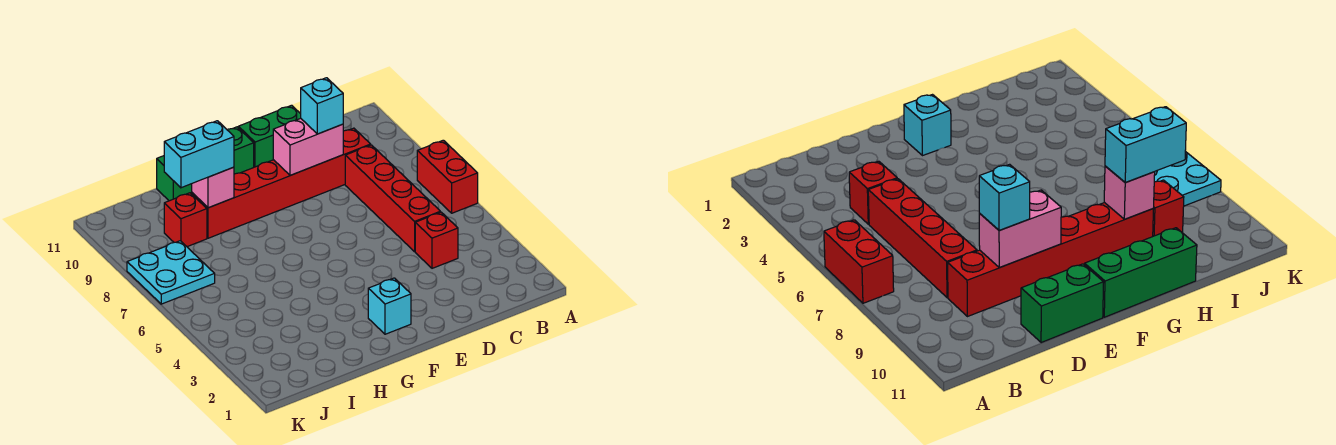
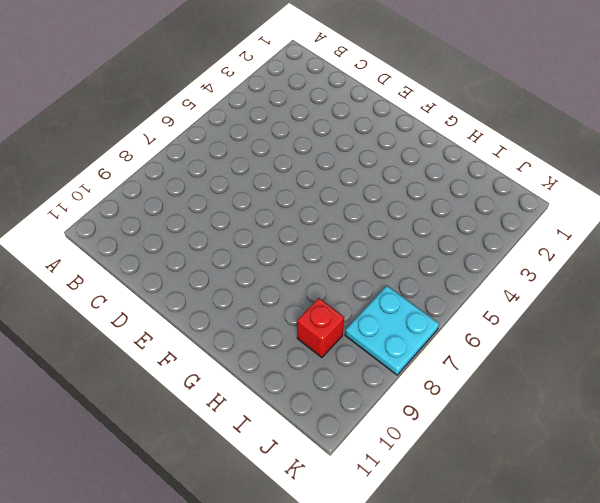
none -> red 1x2 brick [417,140,478,213]
none -> red 1x1 brick [415,212,458,268]
none -> red 1x4 brick [345,145,440,252]

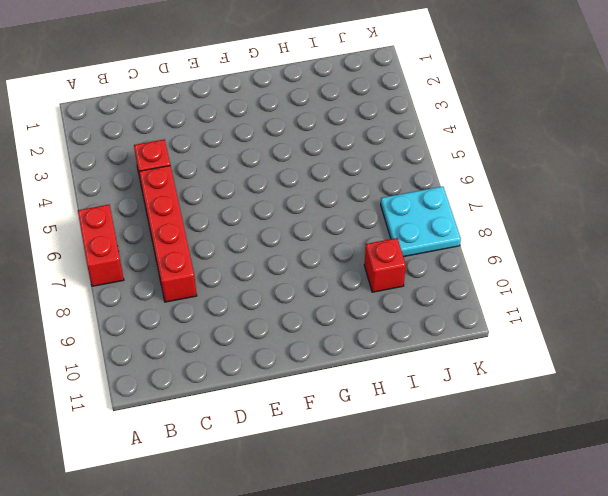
none -> red 1x6 brick [192,128,371,238]
none -> green 1x2 brick [238,105,301,167]
none -> cyan 1x1 brick [368,278,411,334]

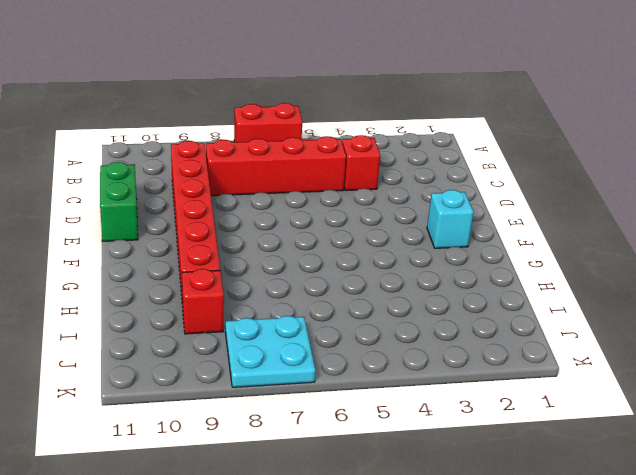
none -> green 1x3 brick [157,127,254,201]
none -> pink 1x2 brick [273,118,343,175]
none -> pink 1x1 brick [192,167,234,208]

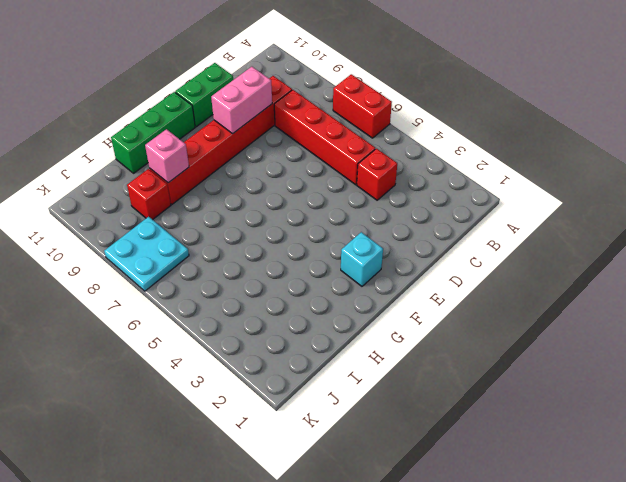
none -> cyan 1x1 brick [301,78,343,134]
none -> cyan 1x2 brick [164,121,234,188]

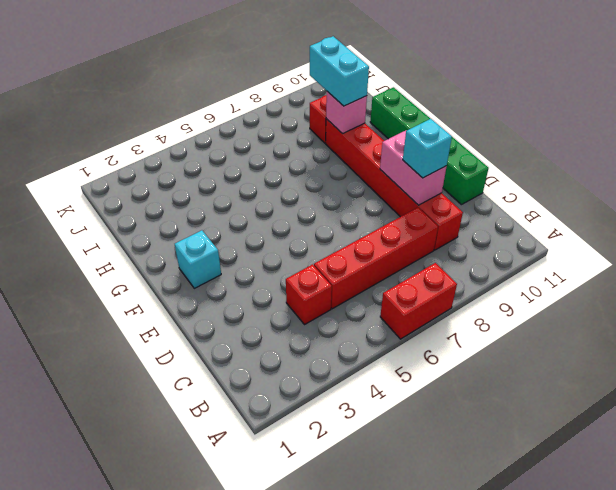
none -> cyan 2x2 plate [127,241,215,304]

